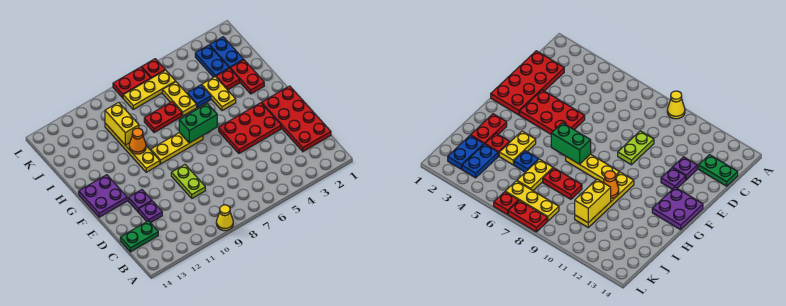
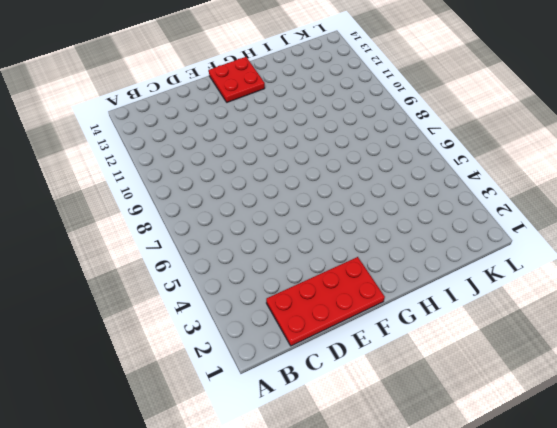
red 2x2 plate [209,57,265,102] -> purple 2x2 plate [79,175,127,217]
none -> yellow 1x1 cone [216,205,233,231]
none -> green 1x2 plate [120,221,158,252]
none -> lime 1x2 plate [171,165,205,198]

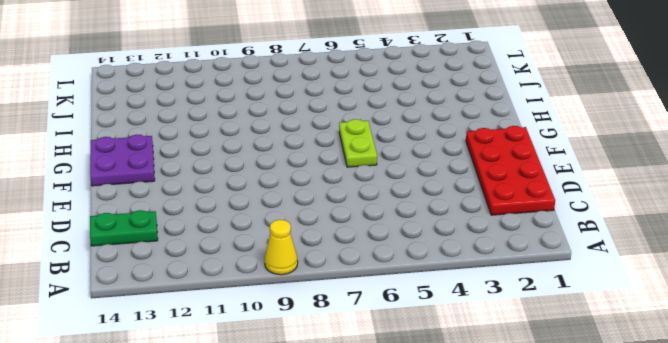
lime 1x2 plate [339,119,377,167] -> lime 1x2 plate moved to [171,165,205,198]
none -> purple 1x1 plate [139,201,162,223]
none -> red 2x3 plate [219,103,281,153]
none -> purple 1x1 plate [128,190,152,212]

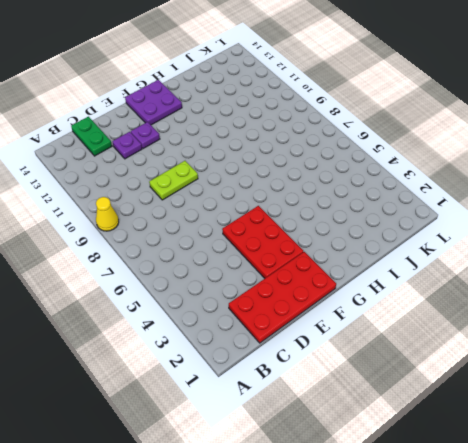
none -> yellow 1x3 plate [151,132,203,164]
none -> yellow 1x4 plate [105,123,160,172]
none -> red 1x2 plate [230,60,264,94]

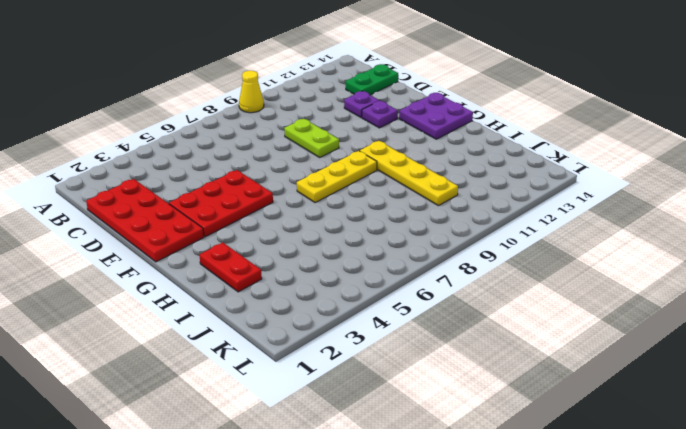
none -> yellow 1x2 plate [202,77,236,111]
none -> red 1x1 plate [216,68,240,90]
none -> blue 1x1 plate [187,85,211,107]

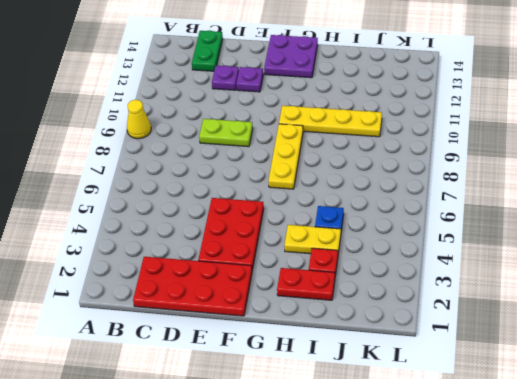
none -> yellow 1x2 plate [162,82,197,116]
none -> red 1x2 plate [144,102,182,133]
none -> blue 1x2 plate [210,37,244,68]

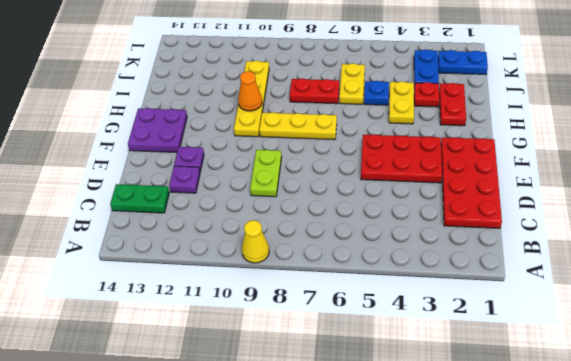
blue 1x2 plate [438,50,488,75] -> blue 1x2 plate turned to [210,37,244,68]
none -> yellow 1x3 plate [123,70,176,109]
none -> red 1x1 plate [142,59,165,78]
none -> red 1x2 plate [113,67,151,98]

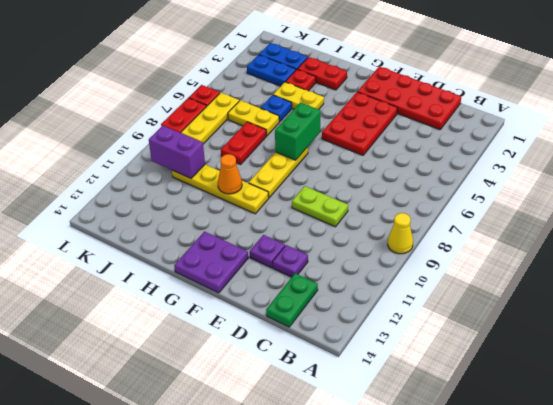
purple 1x2 brick [149,126,205,178] -> yellow 1x2 brick [105,102,139,145]

